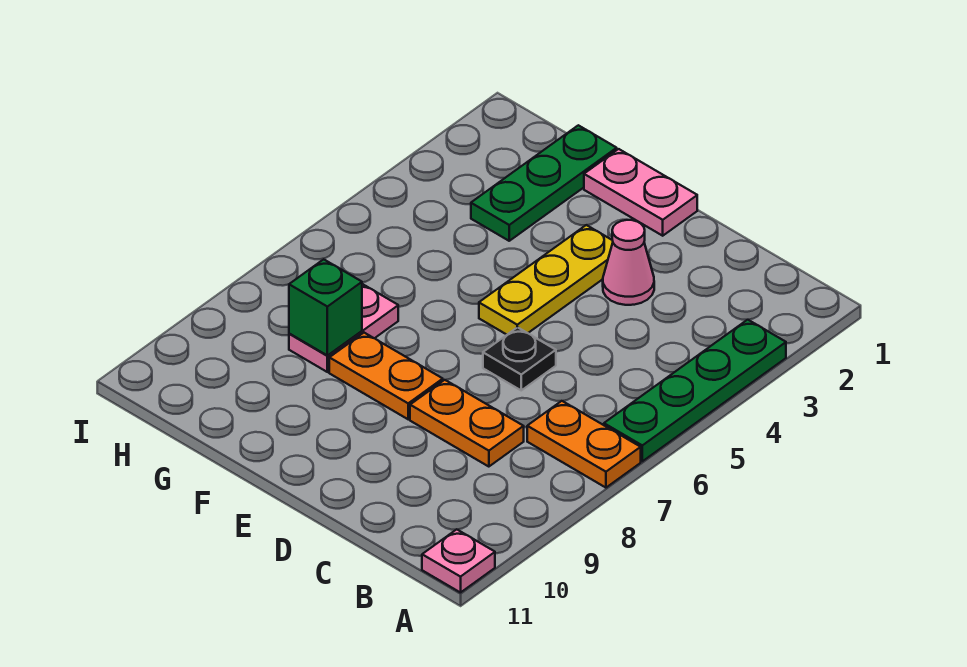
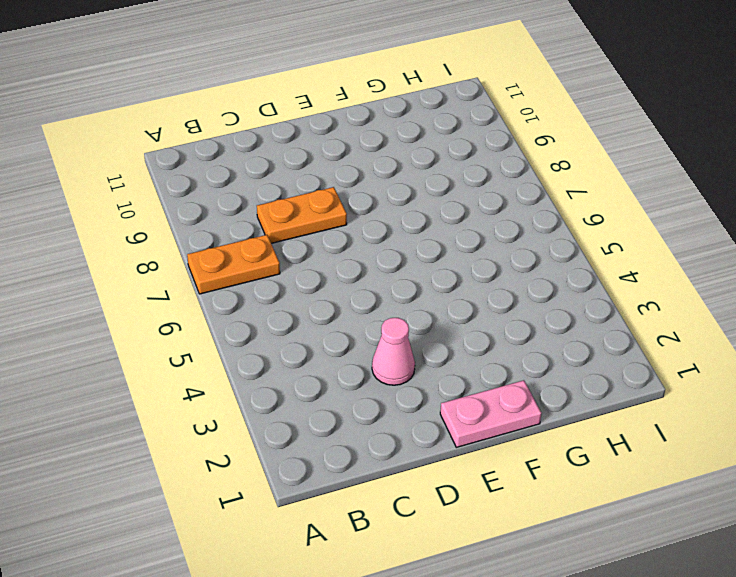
none -> green 1x4 plate [604,320,786,461]
none -> pink 1x1 plate [422,529,495,593]
none -> black 1x1 plate [483,327,556,390]

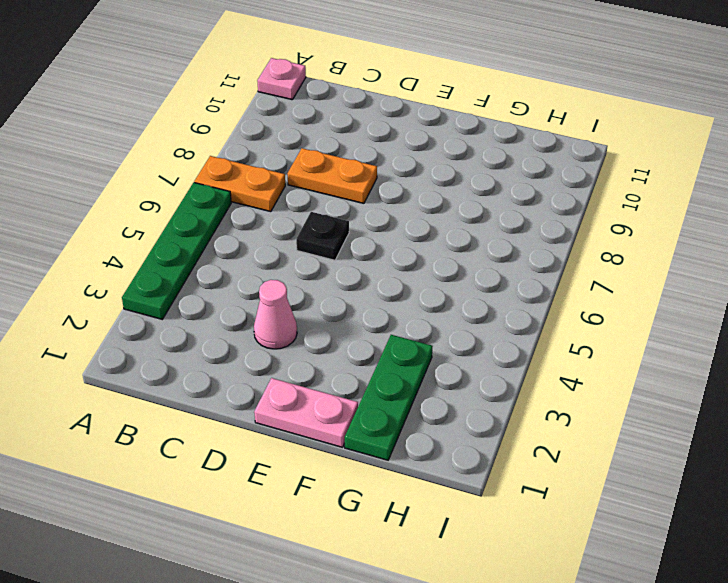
none -> yellow 1x3 plate [479,225,613,335]
none -> orange 1x2 plate [329,333,443,419]
none -> pink 1x2 plate [289,284,398,372]

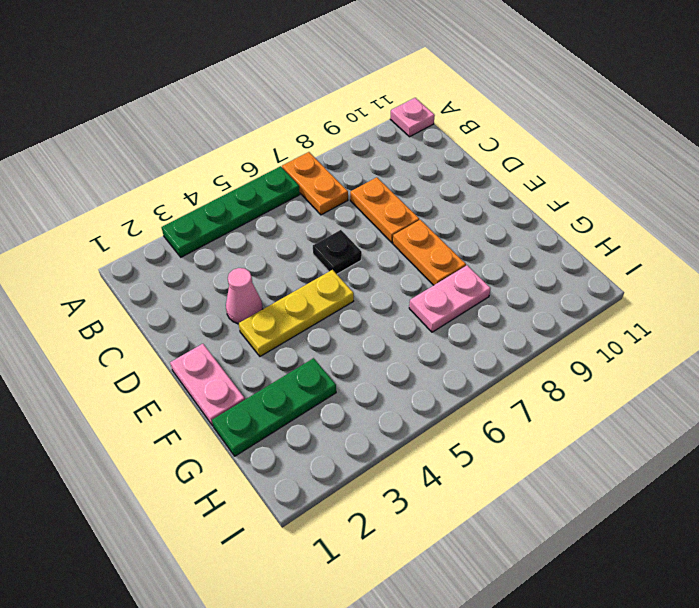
none -> green 1x1 brick [289,259,362,356]

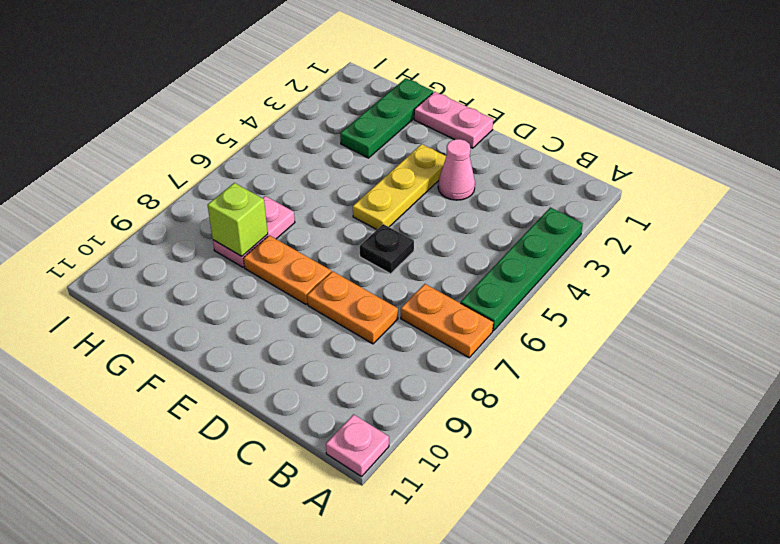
lime 1x1 brick [208,183,268,256] -> green 1x1 brick [289,259,362,356]

